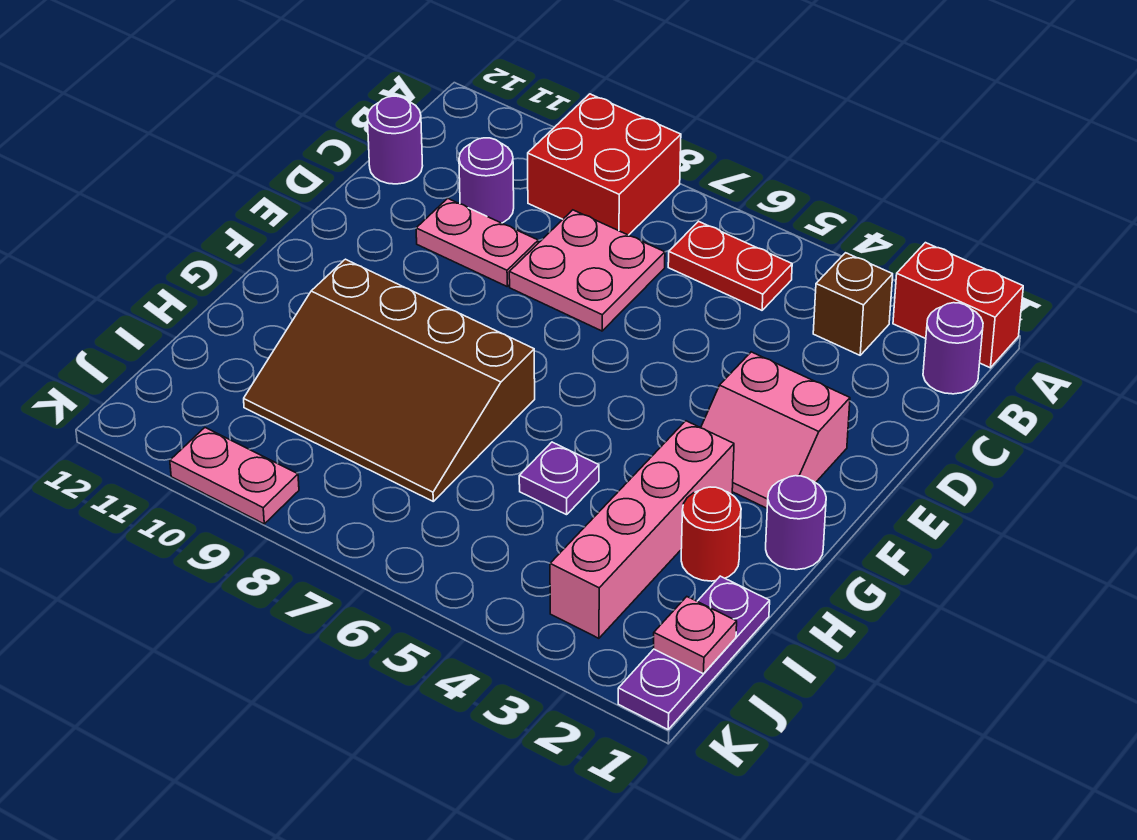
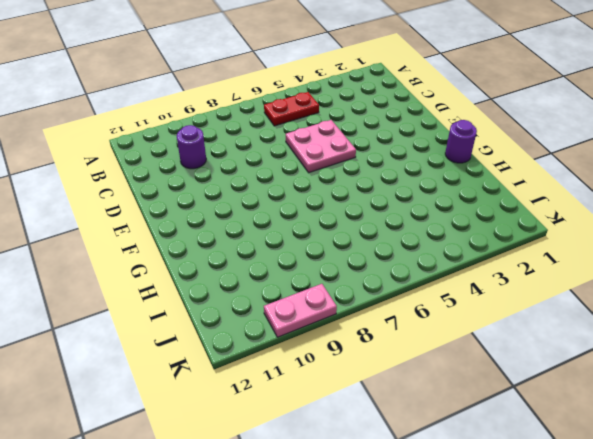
pink 2x2 plate [286,120,356,173] -> pink 2x2 plate moved to [509,210,665,331]
none -> red 1x2 brick [893,243,1023,368]
none -> red 2x2 brick [528,94,681,235]
none -> purple 1x1 round brick [923,303,983,394]

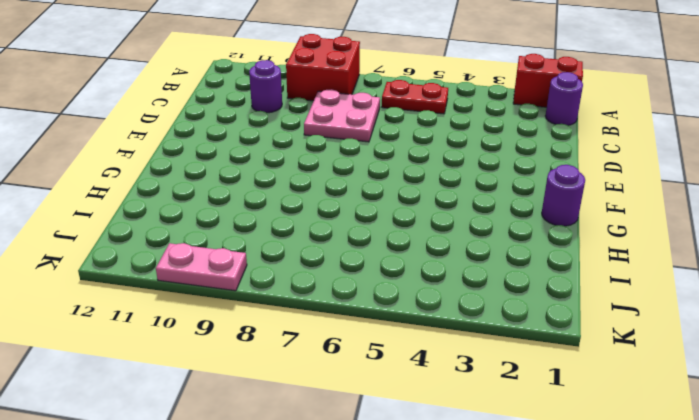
none -> brown 1x1 brick [813,253,893,355]
none -> purple 1x1 round brick [367,96,423,184]
none -> pink 1x2 plate [416,198,538,286]

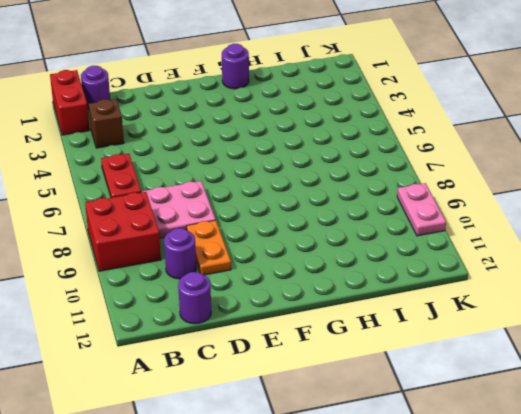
orange 1x2 plate [187,220,231,275] -> pink 1x2 plate [416,198,538,286]
none -> pink 2x2 slope [701,352,850,508]
none -> pink 1x4 brick [550,421,734,638]
none -> brown 3x4 slope [244,259,535,501]

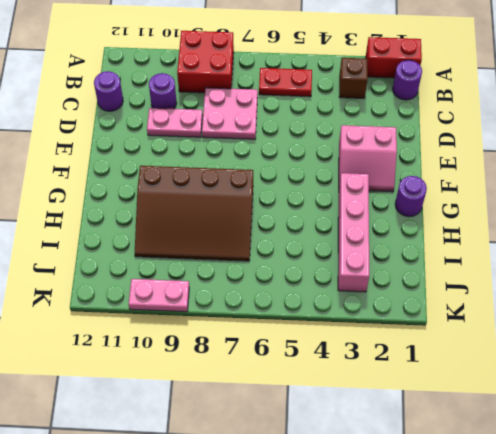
none -> red 1x1 round brick [681,487,741,581]
none -> purple 1x1 plate [519,442,599,515]
none -> purple 1x3 plate [618,576,770,729]

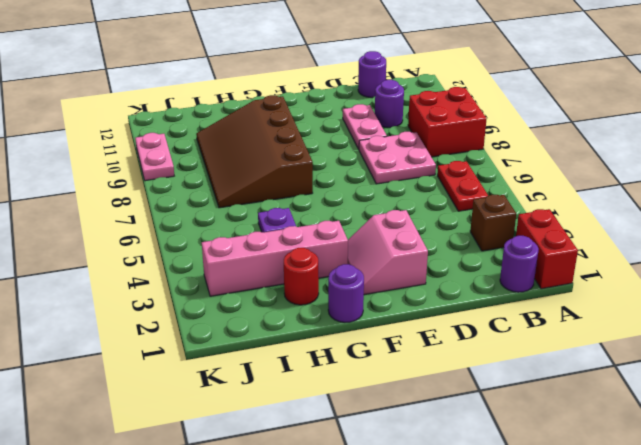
none -> purple 1x3 plate [618,576,770,729]
none -> pink 1x1 plate [653,597,737,674]

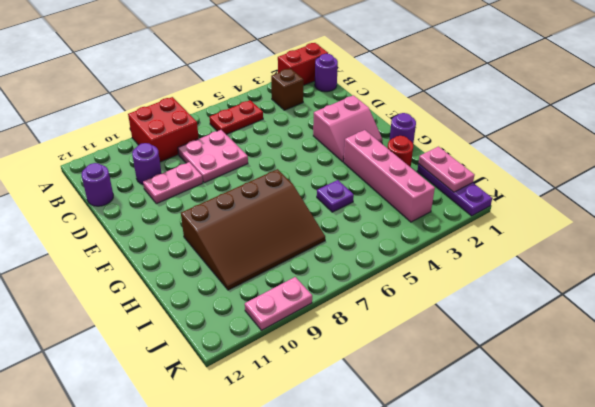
pink 1x2 plate [418,147,475,192] -> pink 1x1 plate [653,597,737,674]

